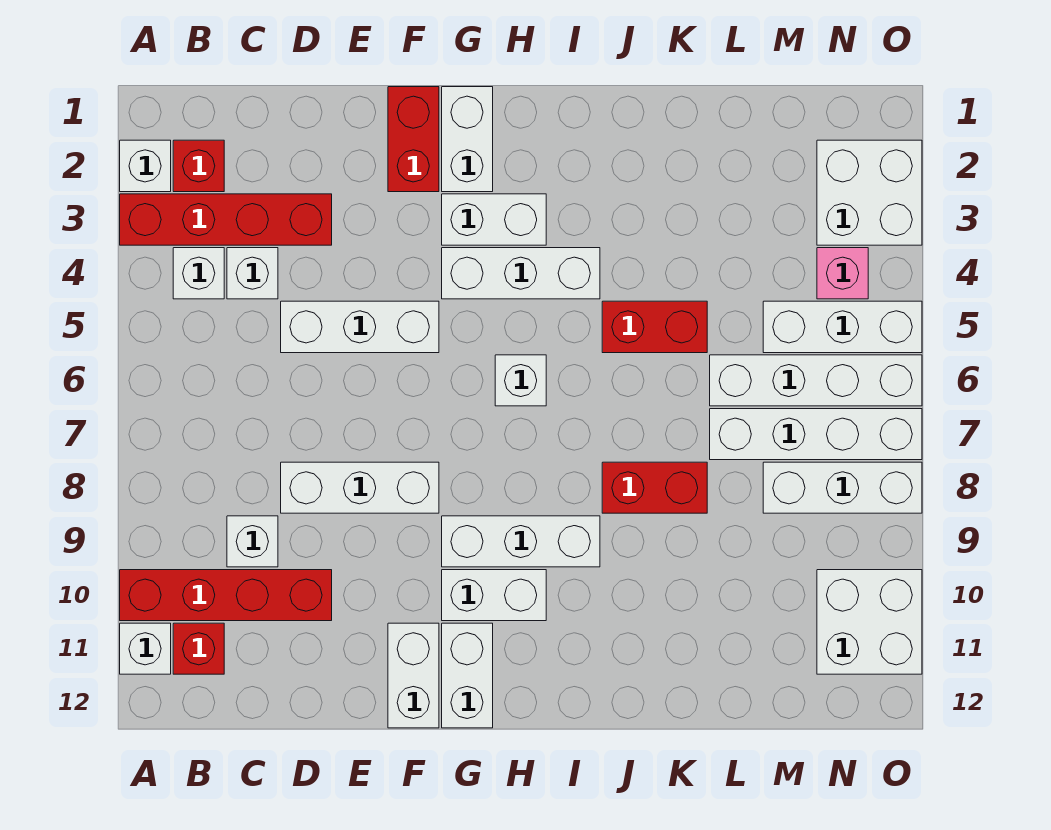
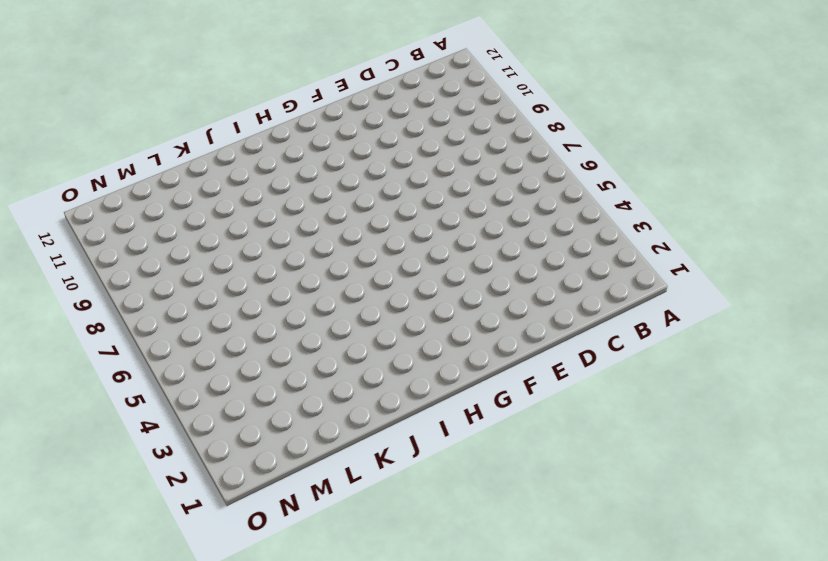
none -> white 1x1 brick [120,140,171,192]
none -> red 1x4 brick [120,194,332,245]
none -> red 1x4 brick [120,570,332,621]

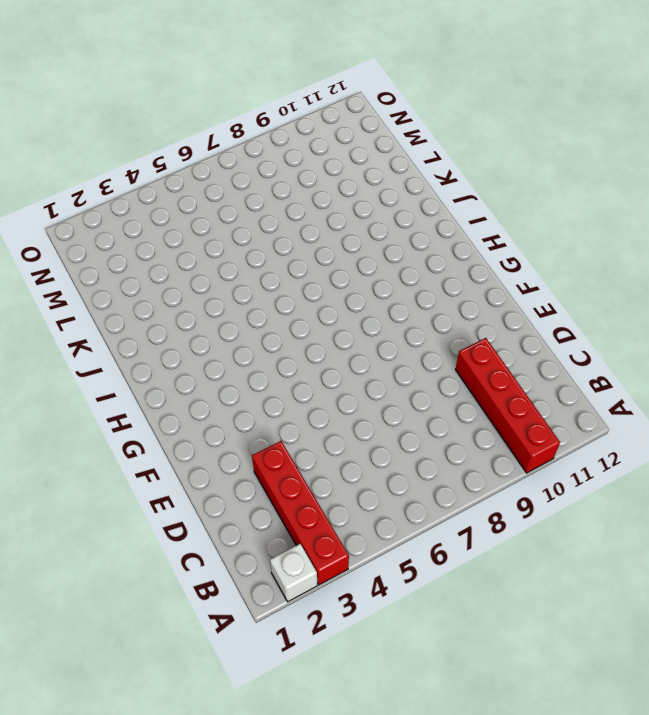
none -> white 1x1 brick [120,623,171,674]
none -> red 1x1 brick [173,140,224,192]
none -> white 1x1 brick [173,248,224,299]

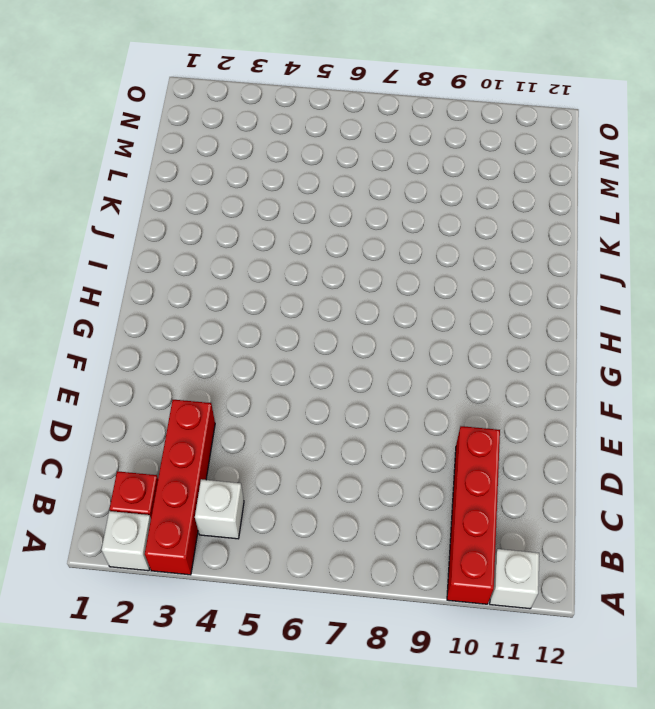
none -> red 1x1 brick [173,623,224,674]
none -> white 1x1 brick [227,248,278,299]
none -> white 1x1 brick [227,516,278,567]

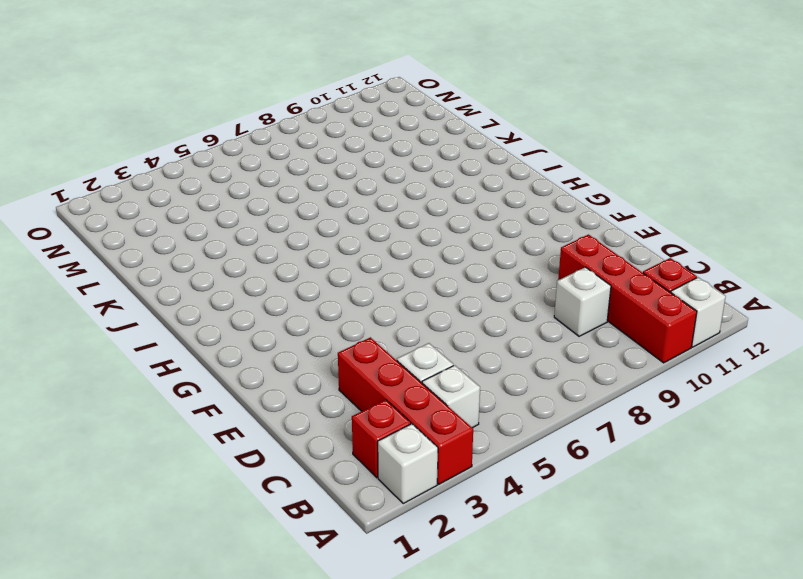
none -> white 1x3 brick [281,301,439,353]
none -> white 1x3 brick [281,462,439,513]
none -> red 1x2 brick [388,87,439,192]

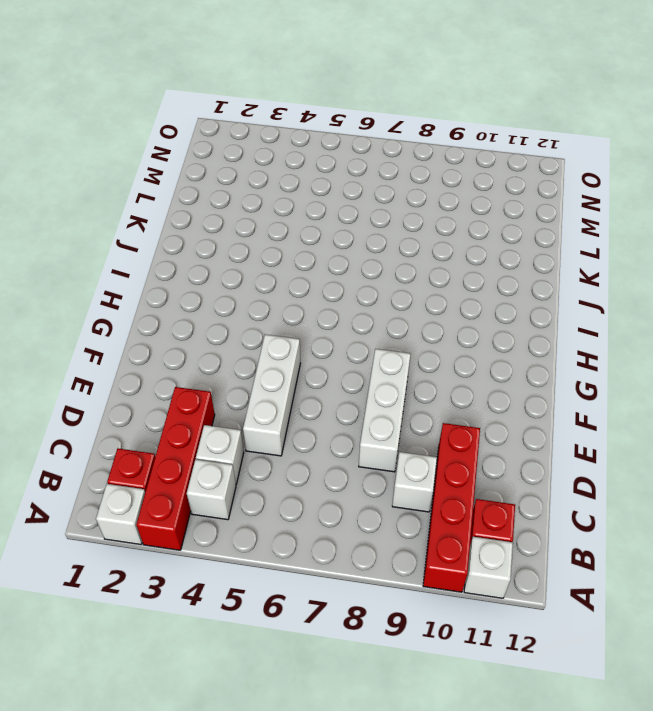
none -> red 1x2 brick [388,87,439,192]
none -> white 1x2 brick [388,623,439,728]
none -> white 1x2 brick [442,87,493,192]

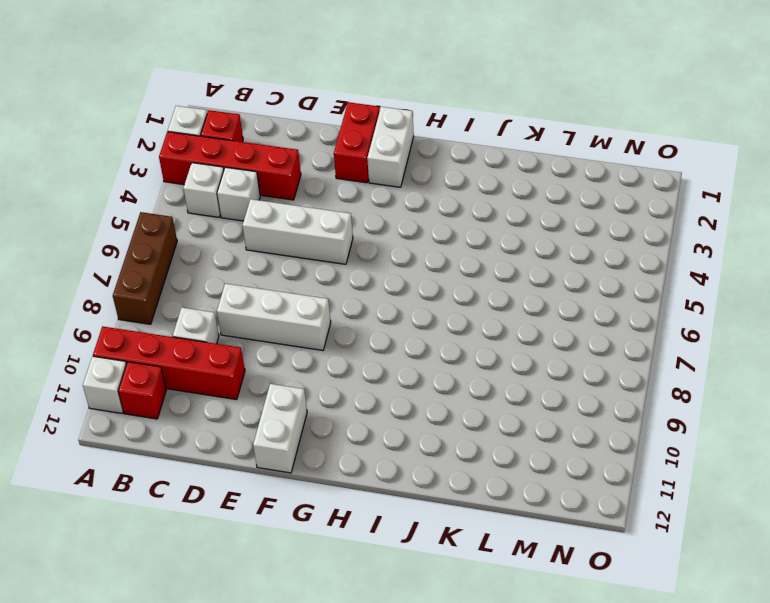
brown 1x3 brick [113,212,177,324] -> none
none -> white 1x2 brick [442,194,546,245]
none -> white 1x3 brick [442,248,600,299]
none -> white 1x3 brick [442,516,600,567]

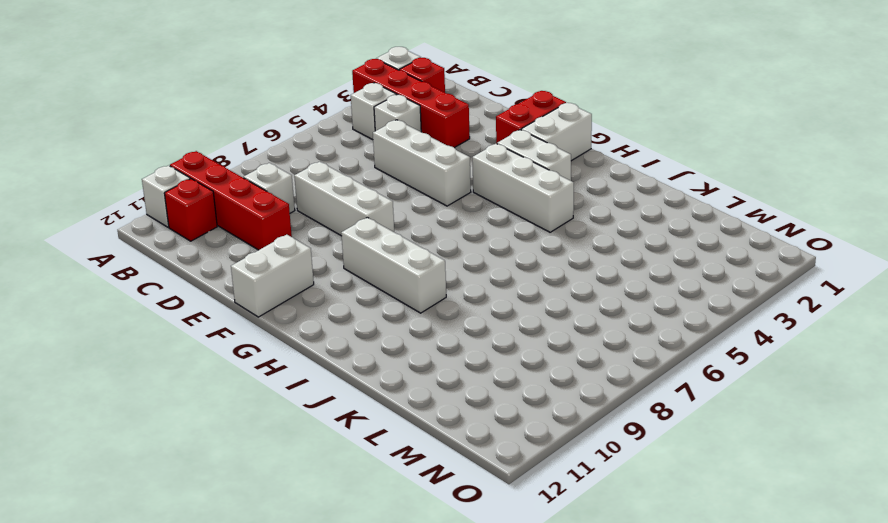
none -> white 1x2 brick [442,570,546,621]
none -> white 1x2 brick [442,623,493,728]
none -> white 1x1 brick [495,355,546,406]

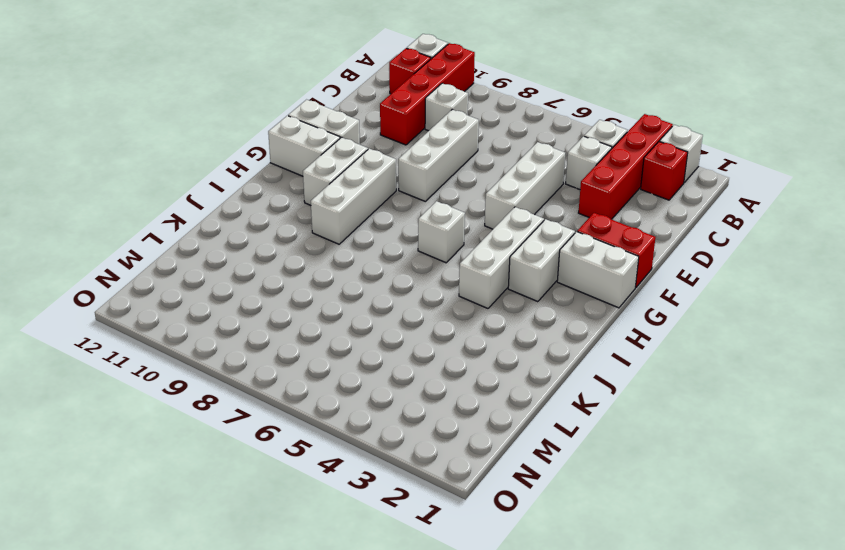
none -> red 1x2 brick [602,301,707,353]
none -> red 1x2 brick [602,462,707,513]
none -> white 1x4 brick [710,355,922,406]

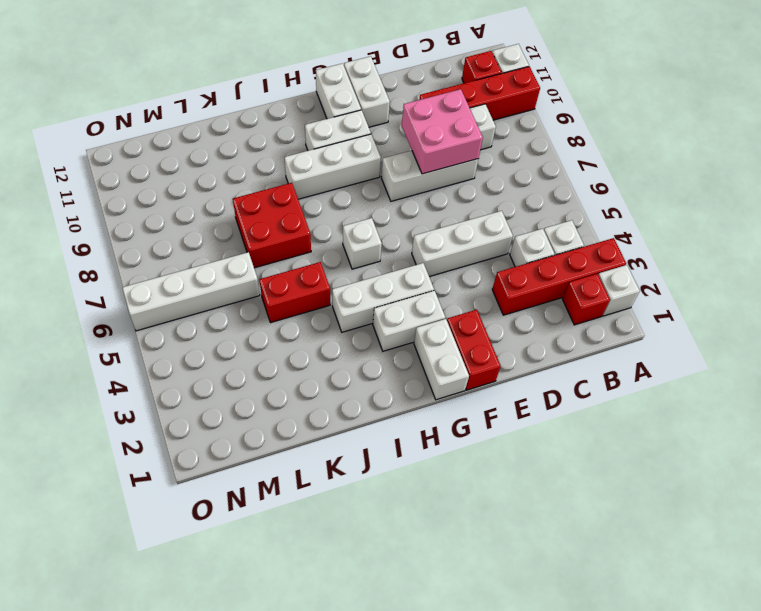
pink 2x2 brick [402,89,483,174] -> none
red 2x2 brick [233,183,311,268] -> red 1x2 brick [602,462,707,513]
none -> white 1x4 brick [710,409,922,460]
none -> white 1x3 brick [763,301,922,353]
none -> white 1x3 brick [763,462,922,513]

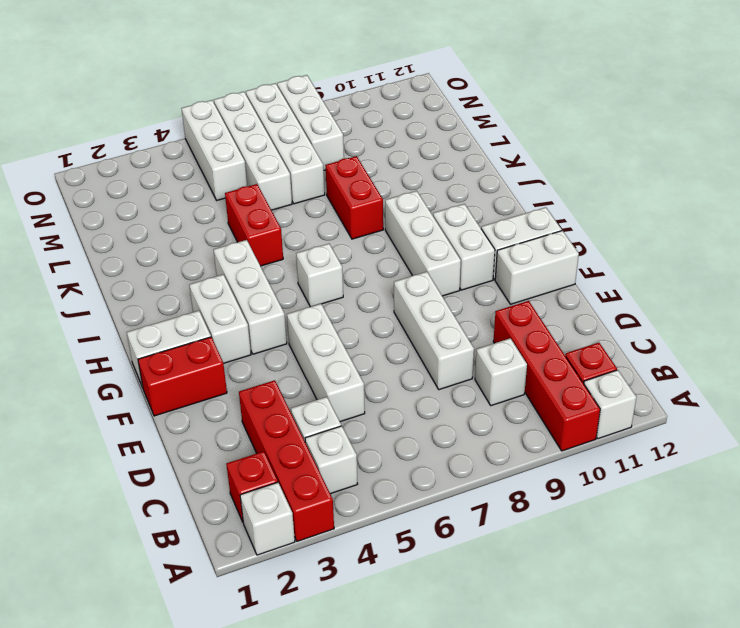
none -> white 2x2 brick [817,140,922,245]
none -> pink 1x1 brick [817,248,868,299]
none -> white 2x2 brick [817,570,922,674]

